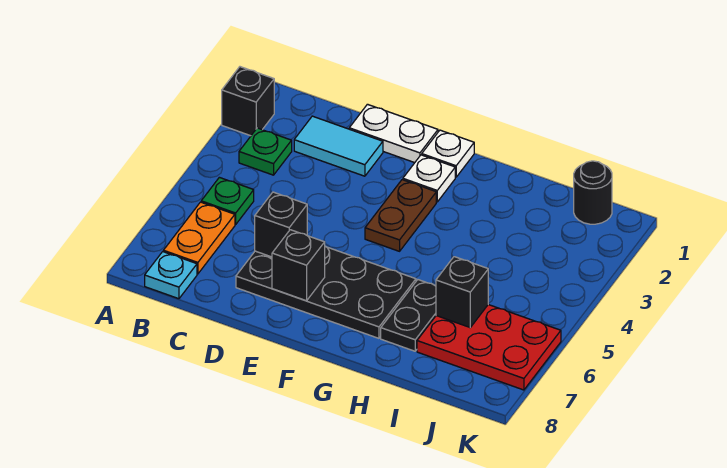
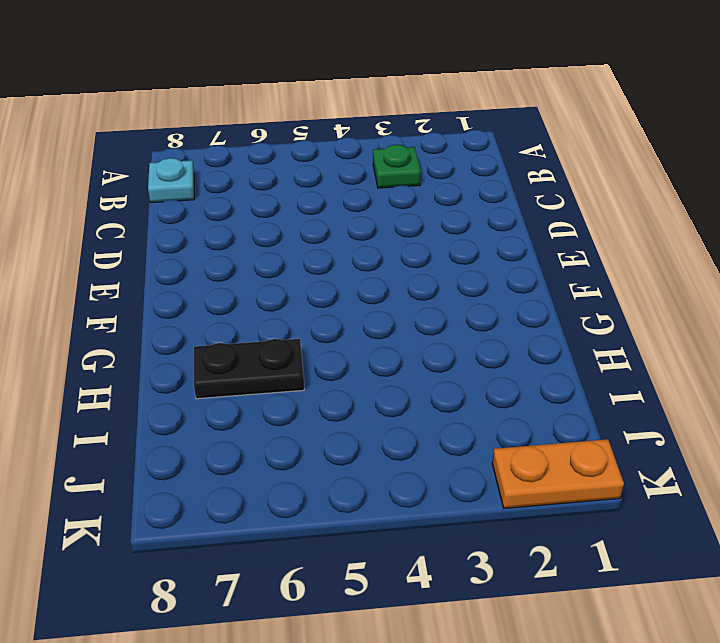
orange 1x2 plate [492,439,624,508] -> orange 1x2 plate moved to [163,202,235,274]
none -> black 1x1 brick [222,67,274,136]
none -> green 1x1 plate [201,177,254,225]
none -> cyan 1x2 tile [294,116,383,176]

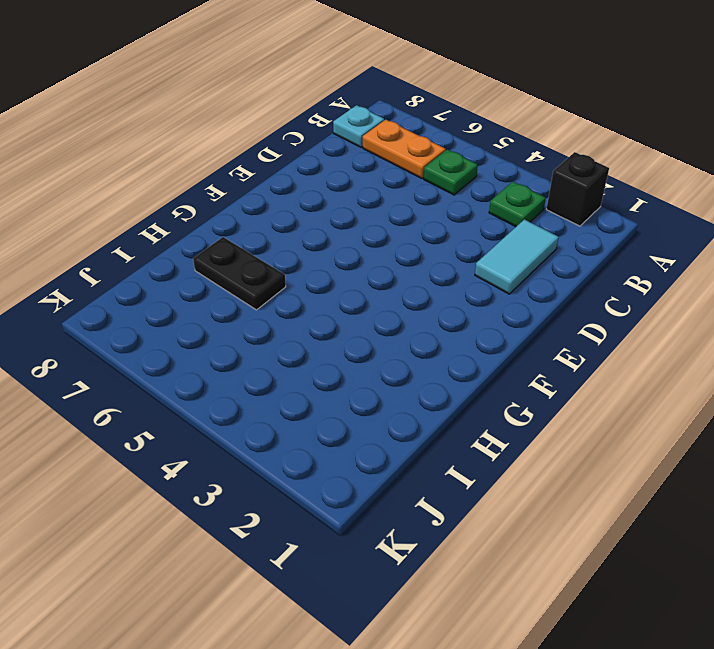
none -> white 1x2 plate [349,104,438,163]
none -> black 2x4 plate [236,246,416,338]
none -> white 1x1 plate [422,130,474,177]

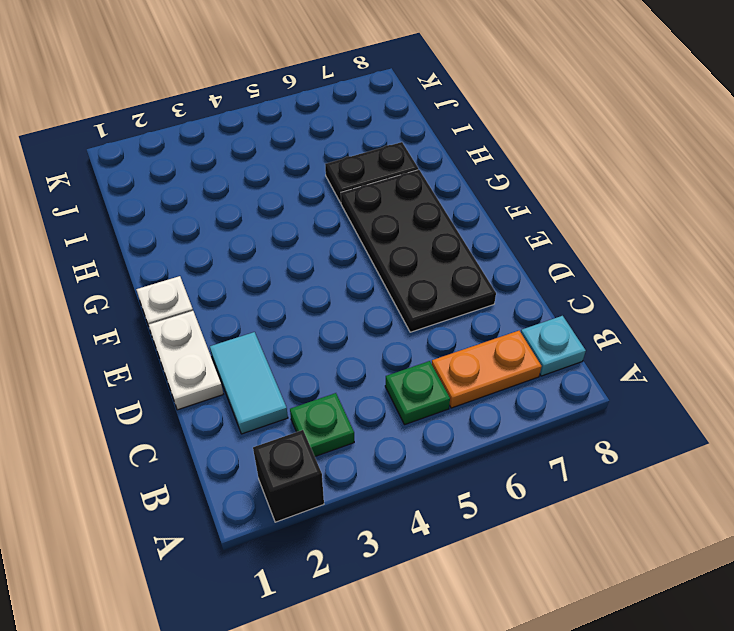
none -> white 1x1 plate [403,155,455,202]
none -> brown 1x2 plate [365,180,436,251]
none -> red 2x3 plate [417,305,561,390]

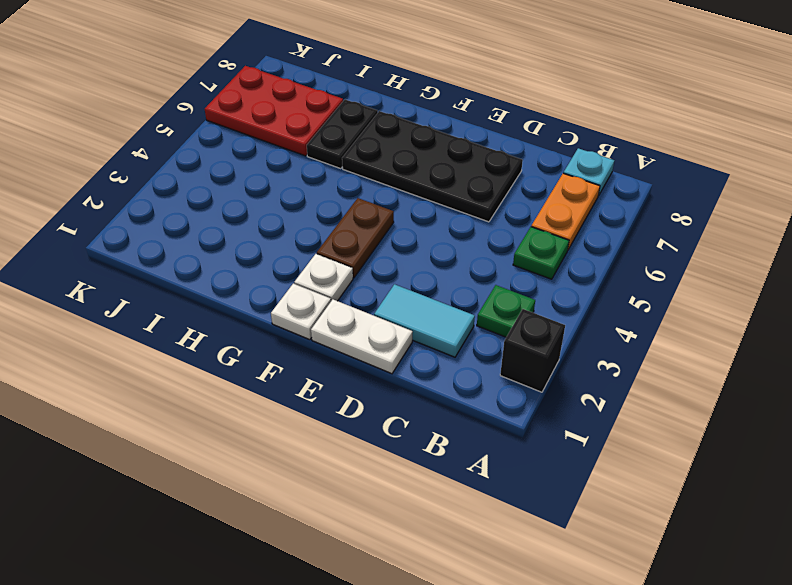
none -> black 1x1 round brick [574,161,612,224]
none -> black 1x1 brick [255,192,307,257]
none -> black 1x1 brick [272,230,325,301]

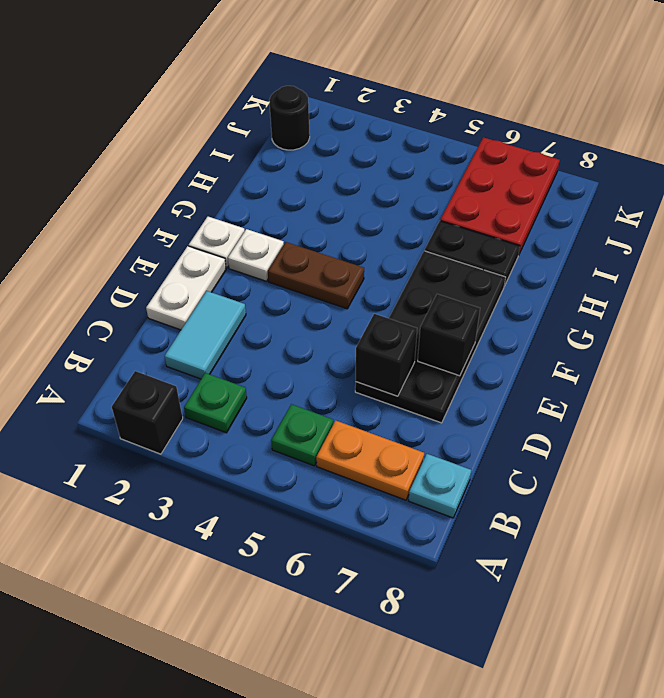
none -> black 1x1 brick [436,257,488,327]

